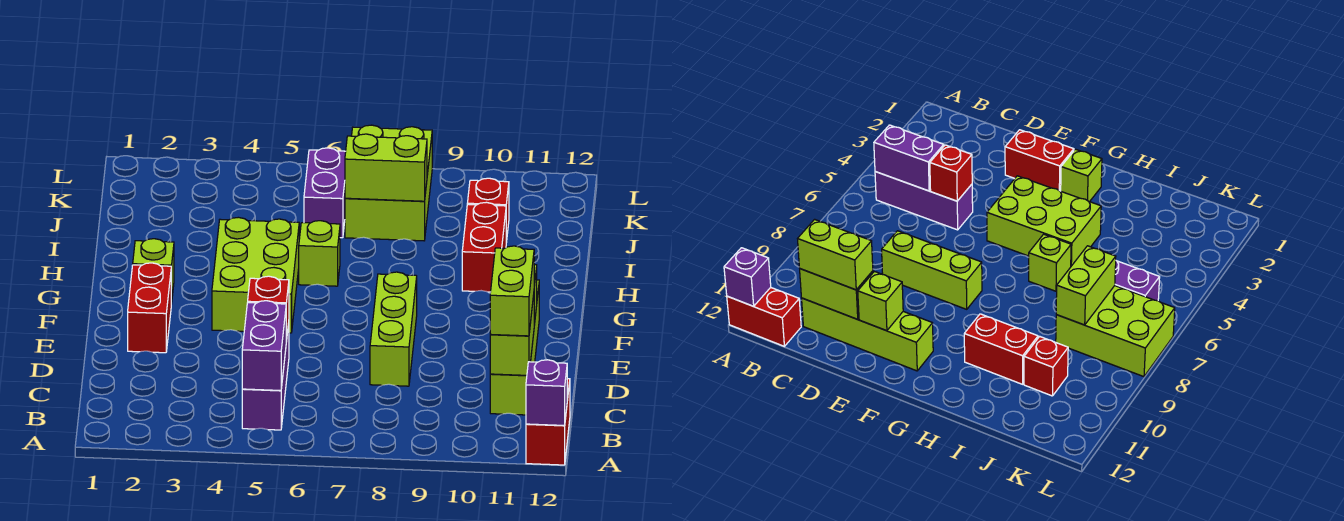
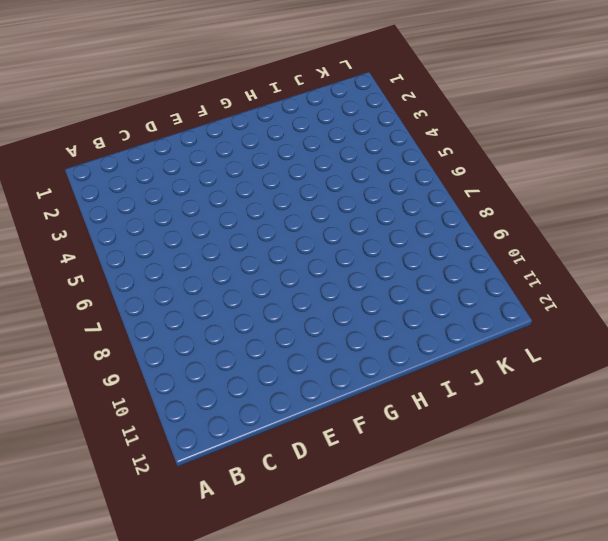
none -> red 1x2 brick [526,379,570,465]
none -> purple 1x3 brick [242,323,289,430]
none -> lime 1x4 brick [490,280,539,415]

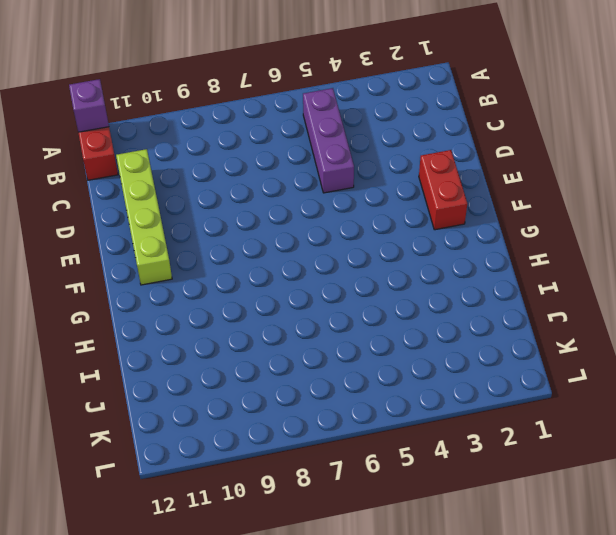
none -> lime 1x3 brick [370,272,417,386]
none -> lime 2x3 brick [212,217,299,333]
none -> lime 1x1 brick [133,239,174,304]

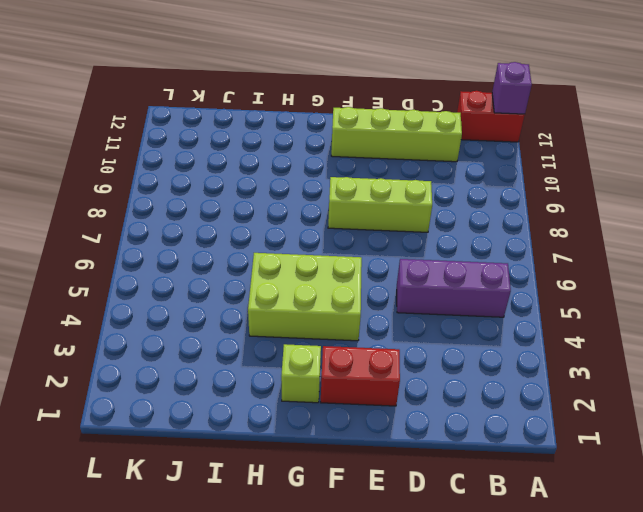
none -> lime 1x1 brick [299,221,340,286]
none -> red 1x2 brick [462,202,506,292]
none -> purple 1x2 brick [304,148,346,238]

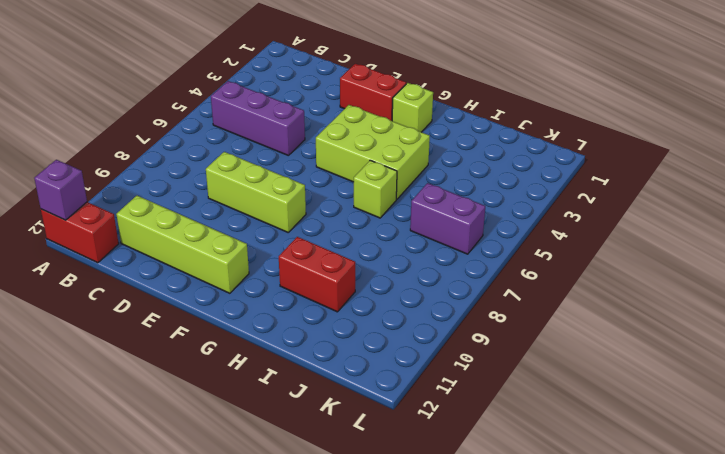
none -> lime 2x3 brick [345,125,432,241]
none -> red 1x1 brick [467,178,509,242]
none -> purple 1x2 brick [242,301,286,390]

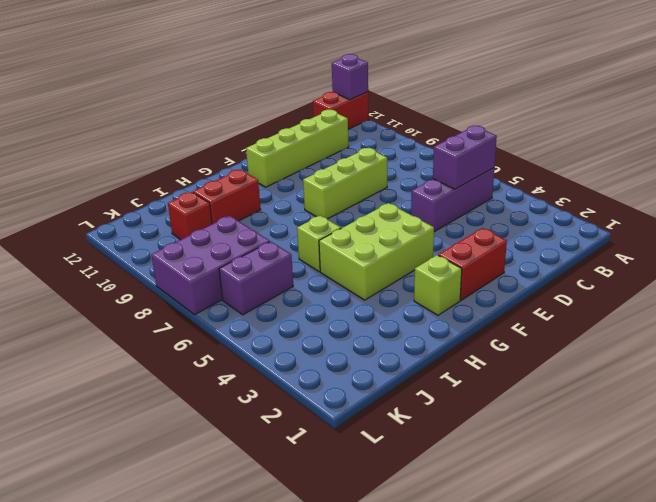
purple 2x3 brick [151,216,270,315] -> lime 2x3 brick [345,125,432,241]
none -> lime 1x2 brick [490,295,534,375]
none -> red 1x1 brick [248,276,289,341]
none -> lime 1x1 brick [858,271,903,331]

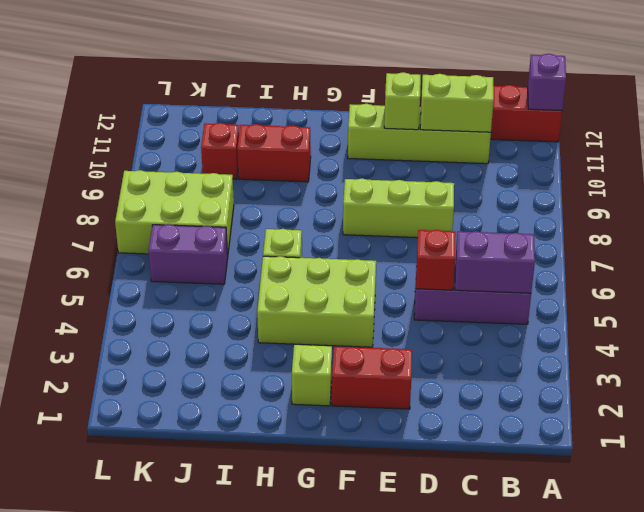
none -> lime 1x2 brick [345,134,427,201]
none -> lime 1x2 brick [490,246,534,336]

